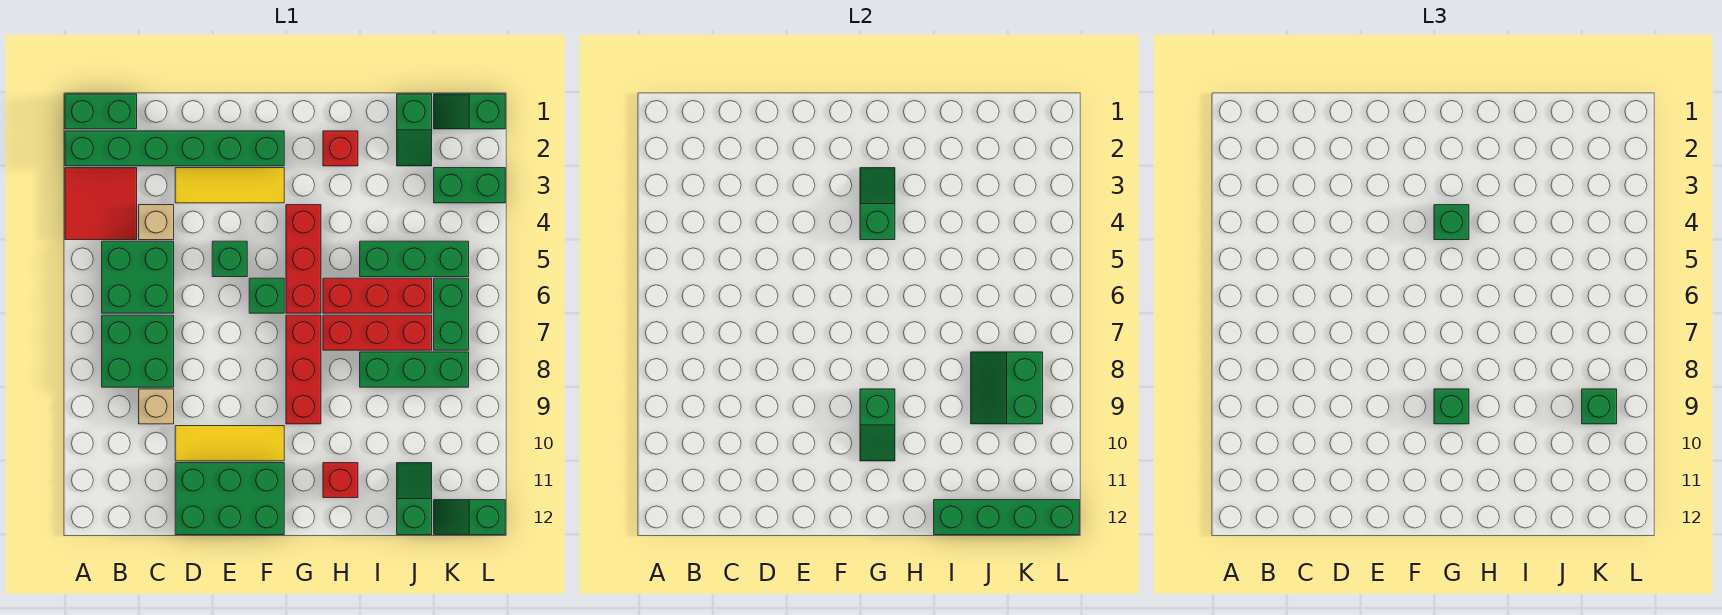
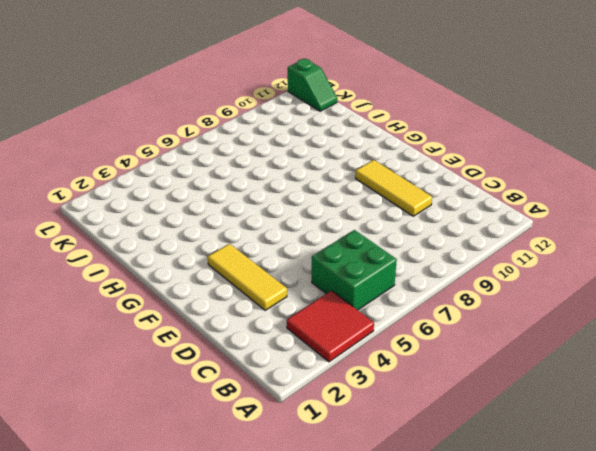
none -> green 1x2 brick [65,94,137,129]
none -> green 1x6 brick [65,131,284,166]
none -> green 2x2 brick [102,315,174,387]
none -> tan 1x1 brick [139,205,174,240]

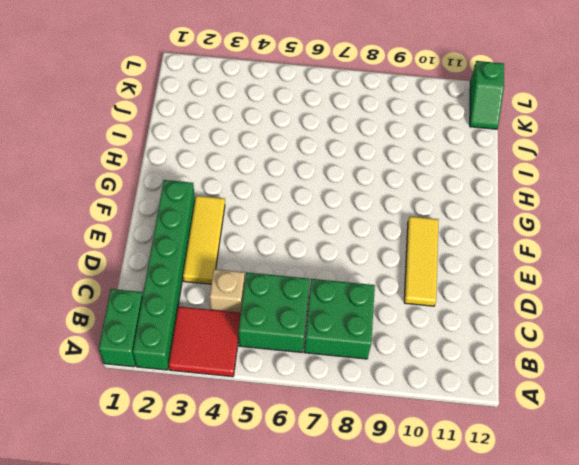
none -> tan 1x1 brick [139,389,174,424]
none -> green 2x3 brick [175,463,284,535]
none -> green 1x1 brick [212,241,247,277]
none -> green 1x1 brick [249,278,284,313]

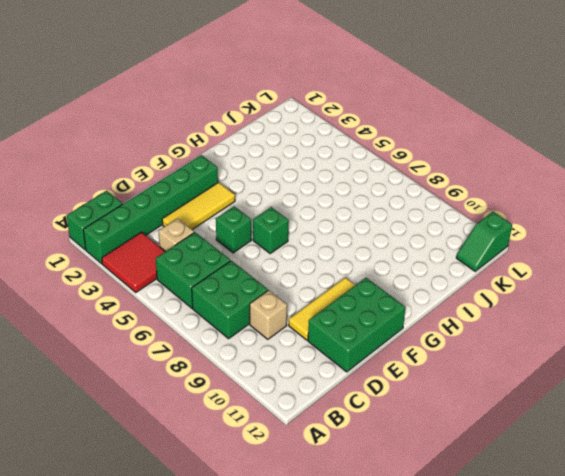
none -> red 1x3 brick [286,205,321,313]
none -> red 1x3 brick [286,315,321,424]
none -> red 1x1 brick [323,131,358,166]
none -> red 1x3 brick [323,278,432,313]

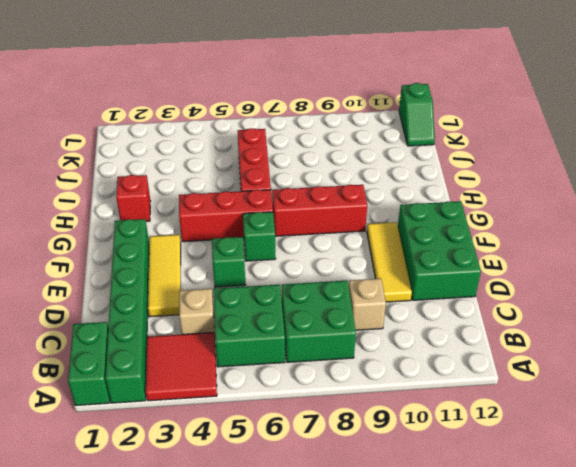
none -> red 1x3 brick [323,315,432,350]
none -> red 1x1 brick [323,463,358,498]
none -> green 1x3 brick [360,241,469,277]
none -> green 1x3 brick [360,352,469,387]

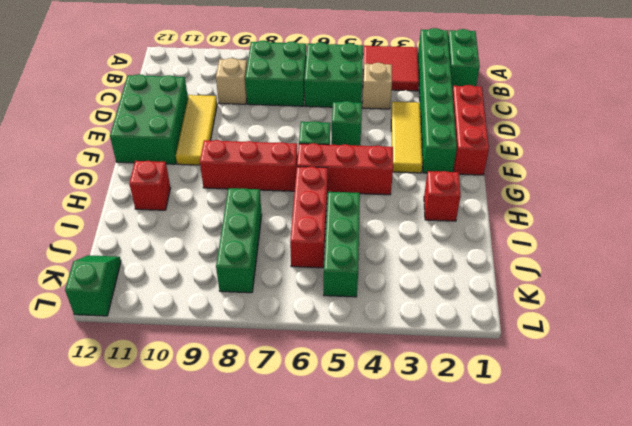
red 1x3 brick [452,85,489,175] -> red 1x3 brick moved to [323,315,432,350]
none -> green 1x2 slope [397,94,432,166]
none -> green 1x2 slope [397,463,432,535]
none -> green 1x2 slope [434,94,505,129]
none -> green 1x2 brick [434,168,505,203]

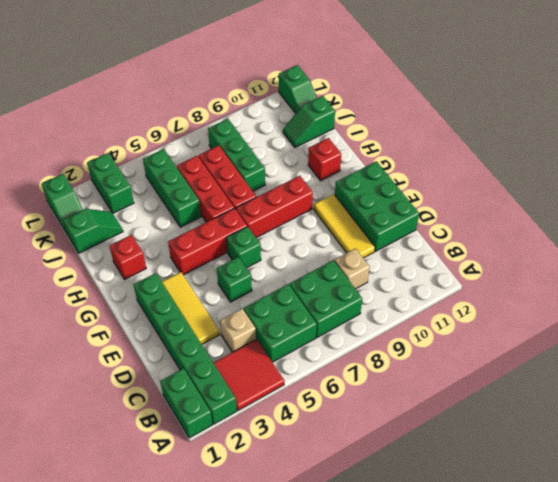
none -> green 1x2 brick [434,278,469,350]
none -> green 1x2 slope [860,168,895,240]
none -> green 1x2 slope [860,389,895,461]
none -> green 1x4 brick [934,500,1079,535]

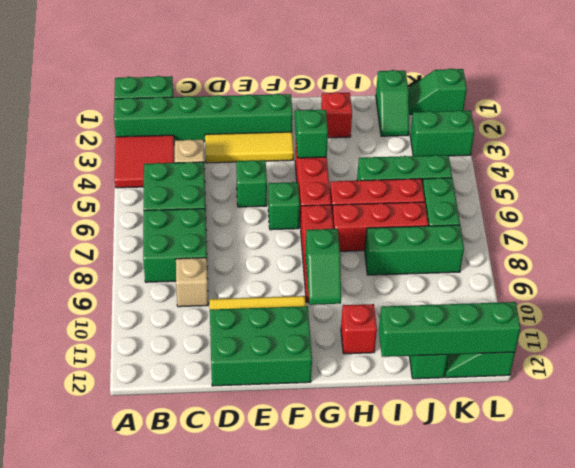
none -> green 2x2 slope [971,352,1043,424]
none -> green 1x1 brick [1434,205,1469,240]
none -> green 1x1 brick [1434,389,1469,424]
none -> green 1x1 brick [1582,389,1617,424]

